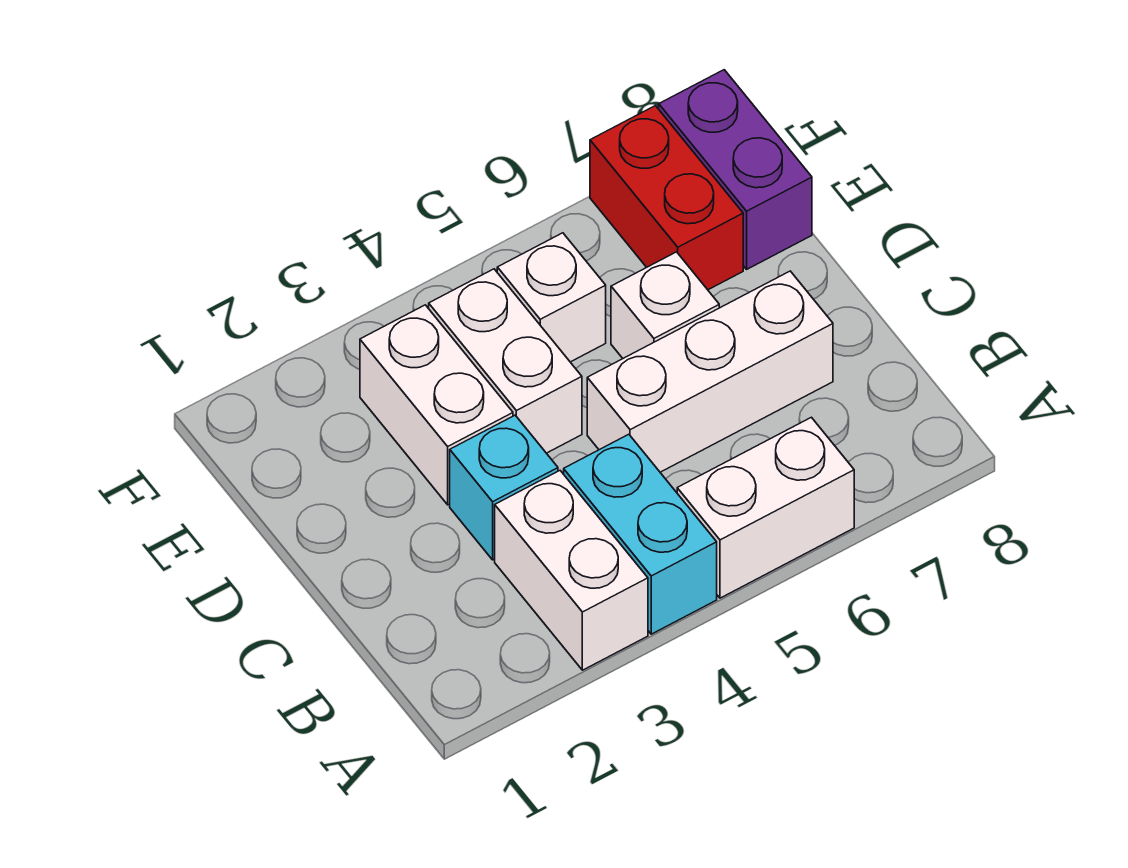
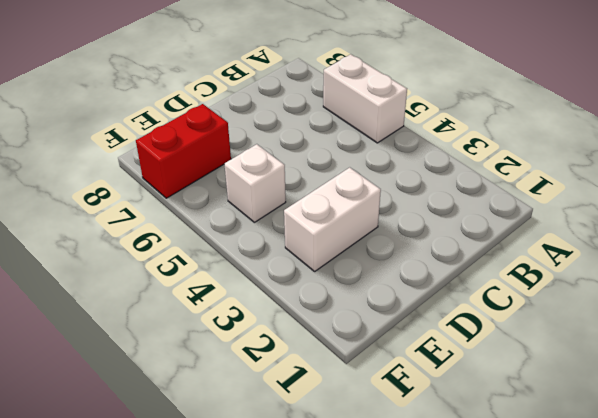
none -> white 1x2 brick [495,471,648,670]
none -> cyan 1x2 brick [564,434,717,634]

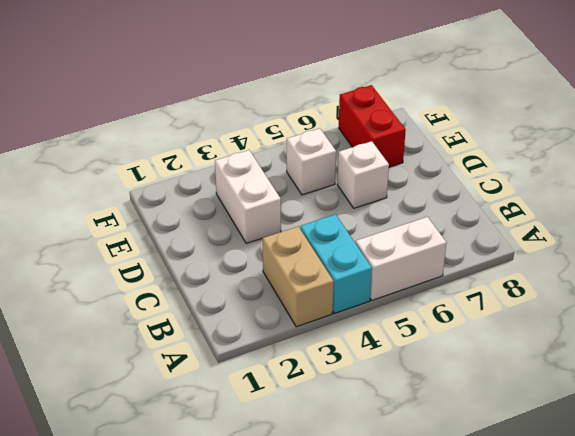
tan 1x2 brick [262,227,334,327] -> white 1x2 brick [495,471,648,670]
none -> cyan 1x1 brick [450,415,558,560]
none -> white 1x3 brick [587,271,833,472]

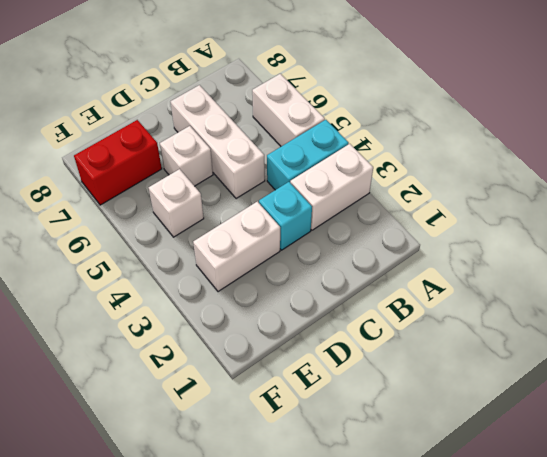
none -> white 1x2 brick [429,269,582,453]
none -> purple 1x2 brick [659,70,812,269]

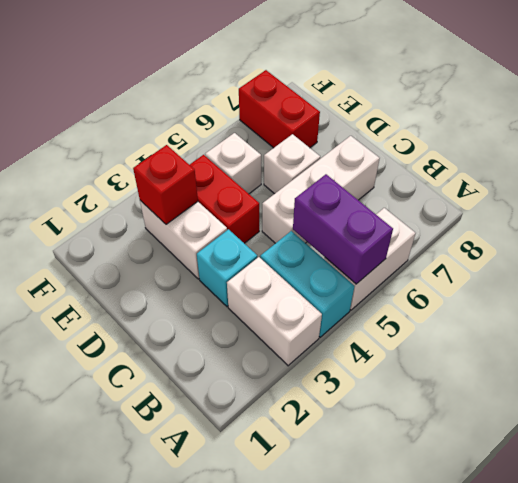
purple 1x2 brick [293,174,393,284] -> purple 1x2 brick moved to [659,70,812,269]
red 1x2 brick [190,155,259,243] -> white 1x2 brick [429,269,582,453]
red 1x1 brick [133,145,198,224] -> none

